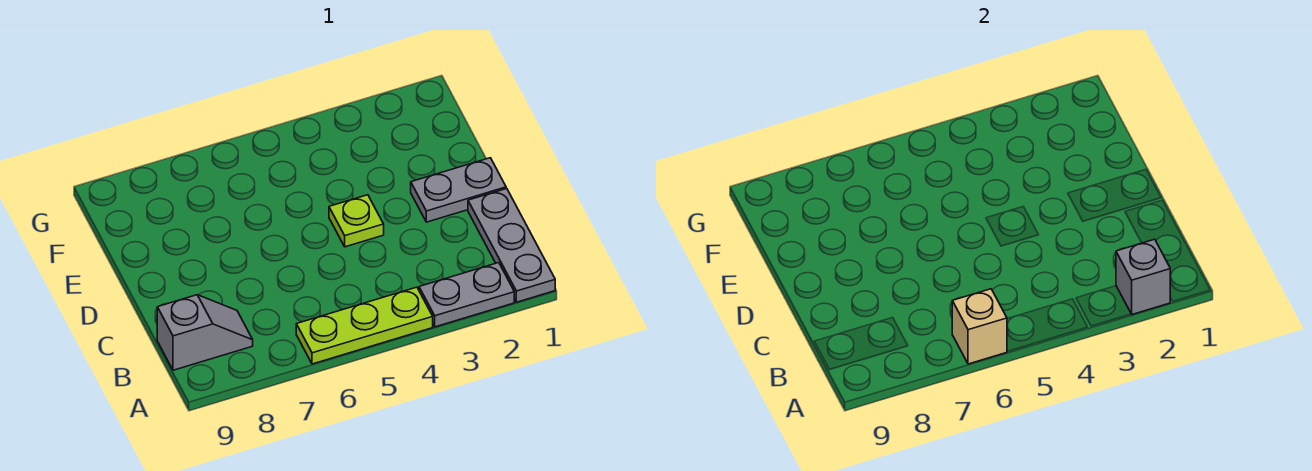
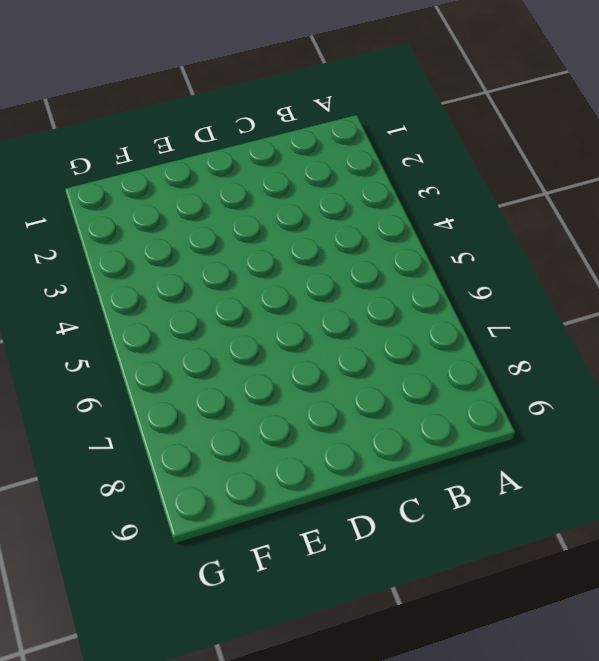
none -> grey 1x3 plate [468,188,555,302]
none -> grey 1x2 plate [419,263,514,327]

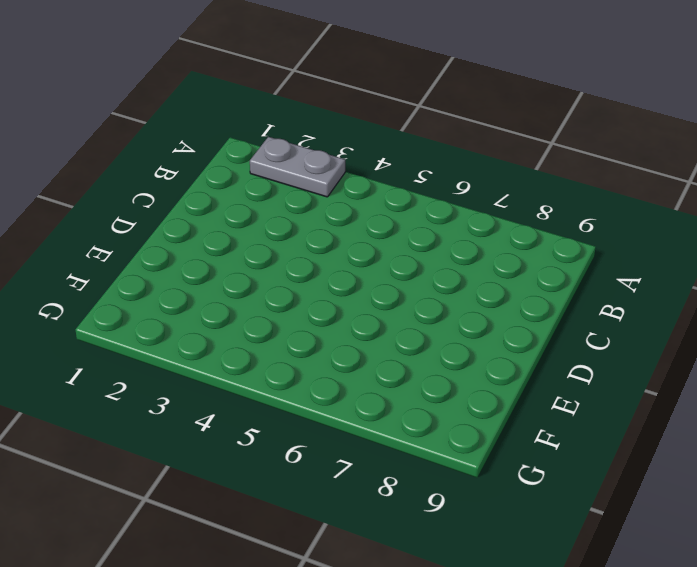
none -> grey 1x3 plate [468,188,555,302]
none -> lime 1x3 plate [296,287,433,364]

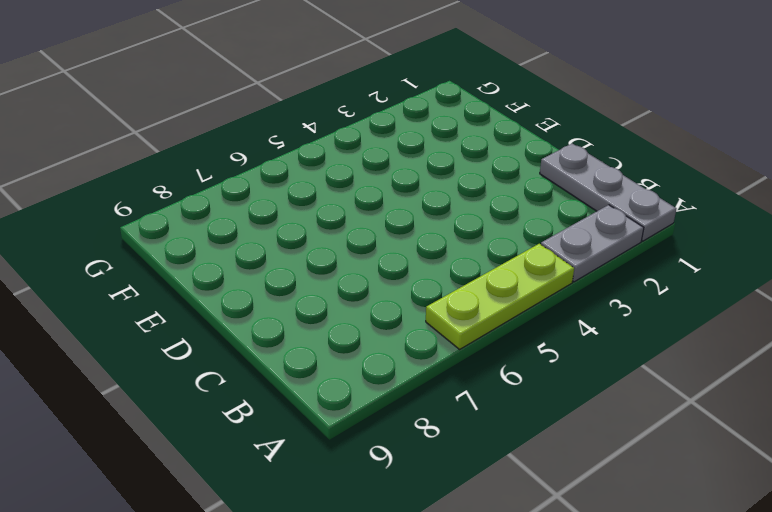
none -> grey 1x2 slope [157,295,253,370]
none -> grey 1x2 plate [411,158,506,222]

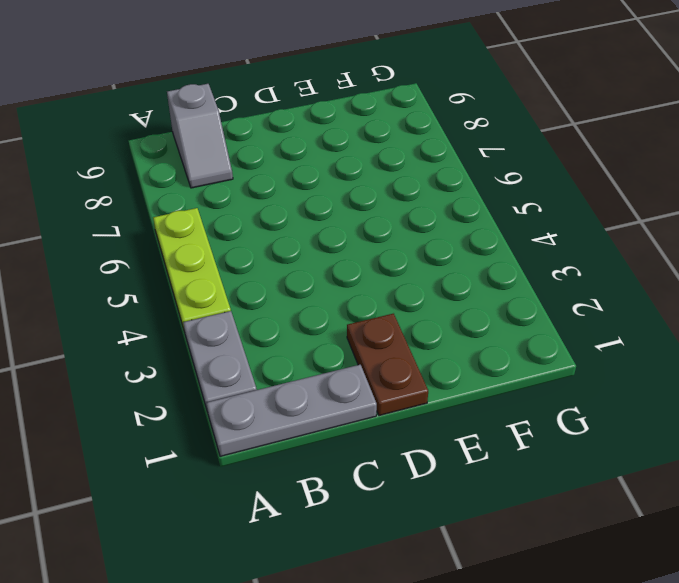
brown 1x2 plate [347,314,428,416] -> grey 1x2 plate [411,158,506,222]
none -> lime 1x1 plate [329,195,384,247]
none -> grey 1x1 brick [1116,239,1171,314]

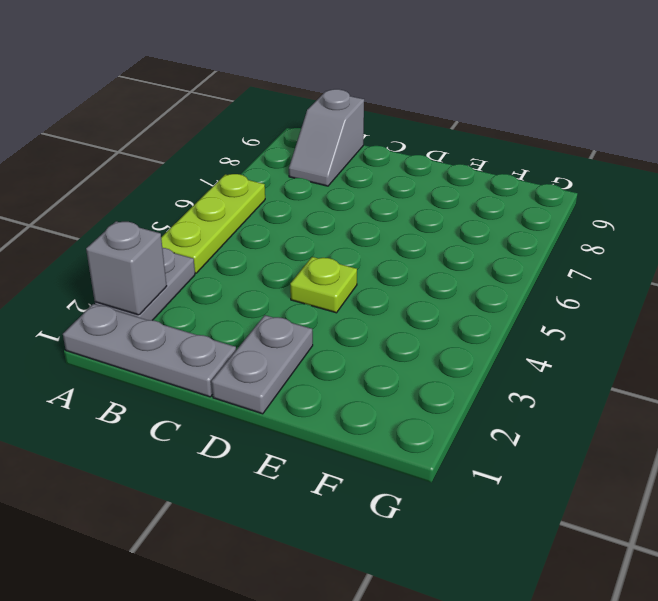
none -> tan 1x1 brick [952,289,1007,364]

